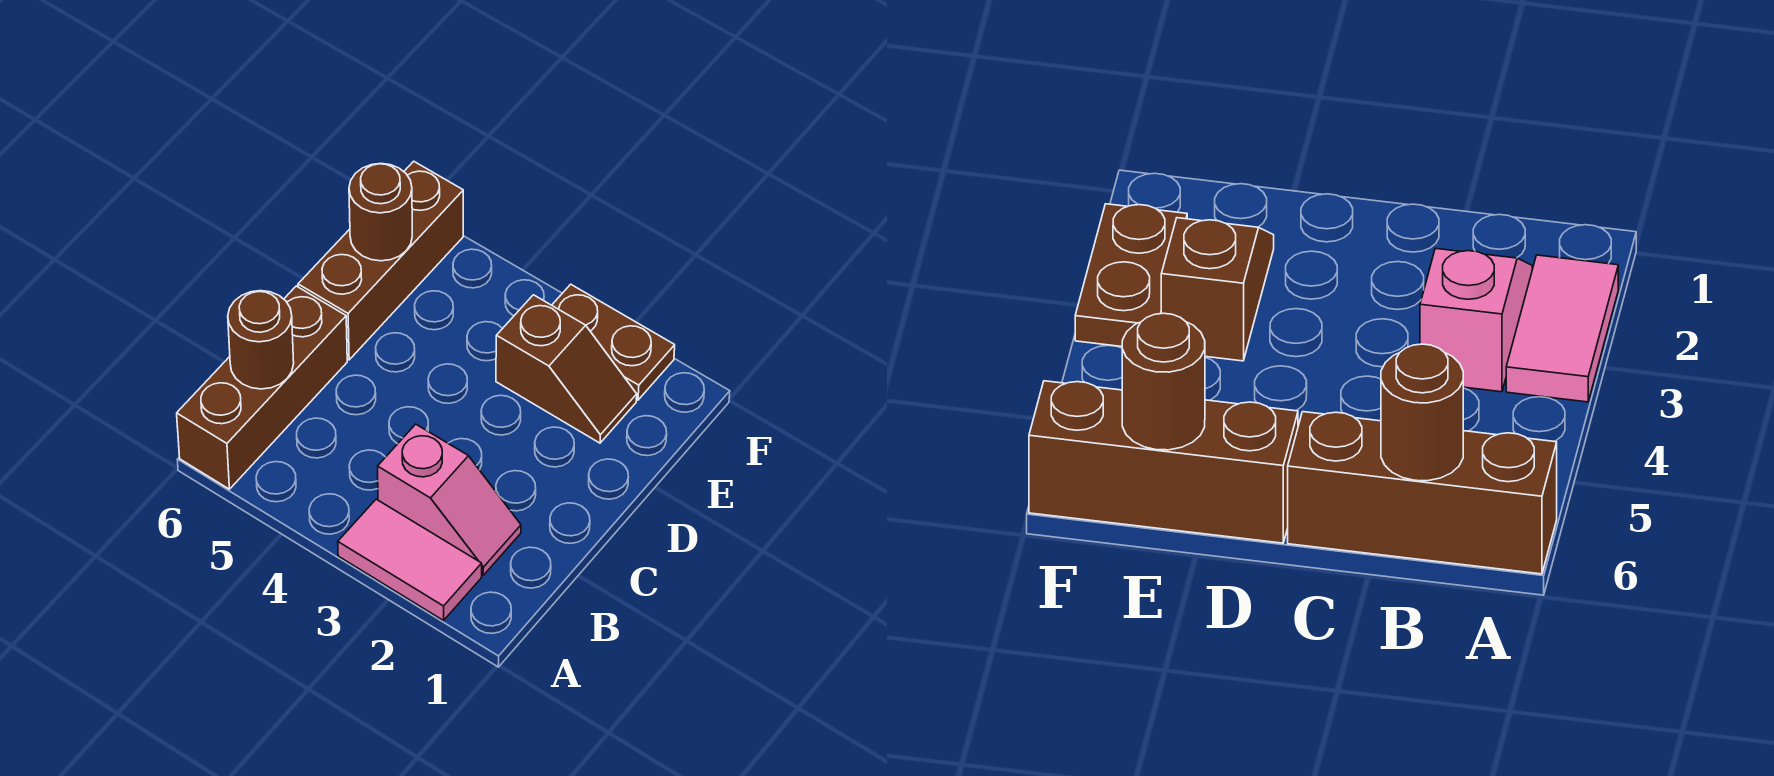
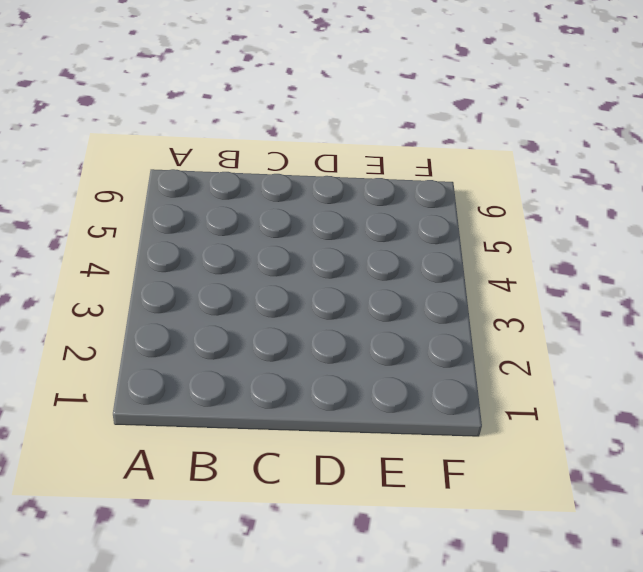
none -> pink 1x2 tile [338,499,482,620]
none -> brown 1x3 brick [177,286,347,489]

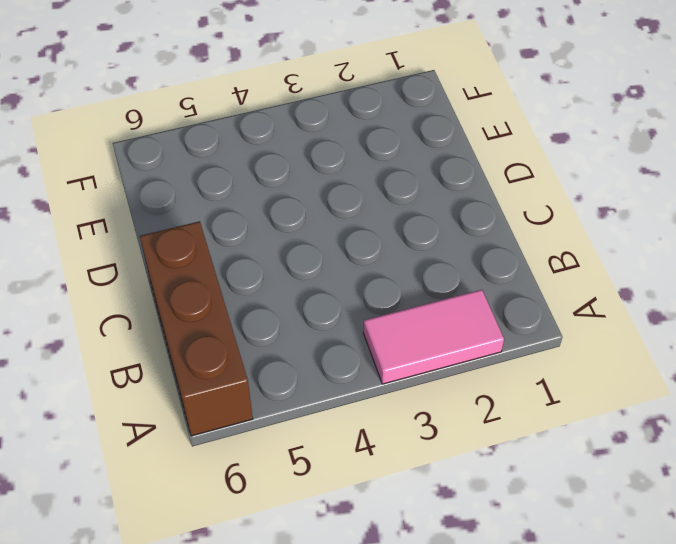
none -> pink 1x2 slope [378,424,521,575]
none -> brown 1x3 brick [298,161,463,360]

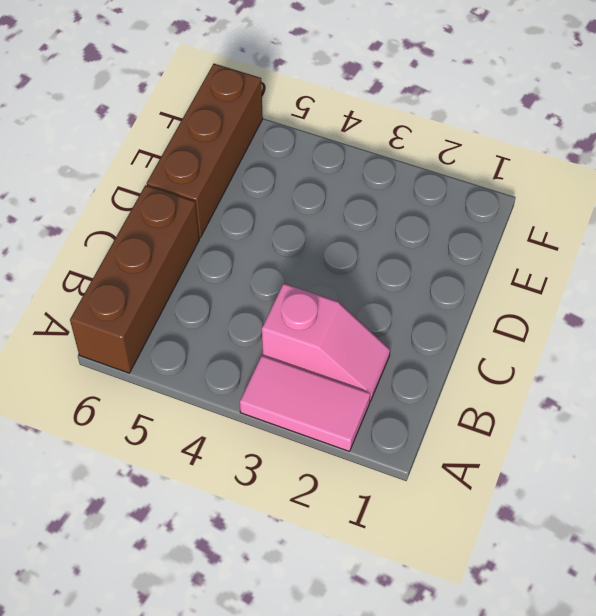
none -> brown 1x2 slope [496,295,637,443]
none -> brown 1x2 plate [552,284,675,400]

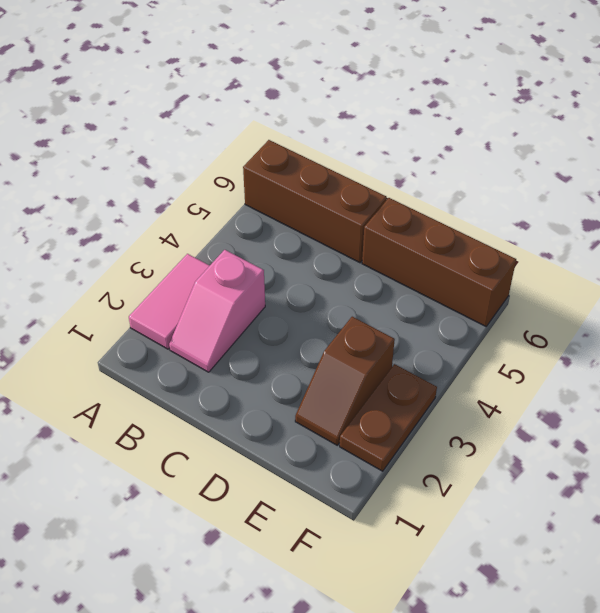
none -> brown 1x1 round brick [228,291,294,389]
none -> brown 1x1 round brick [349,163,412,261]

